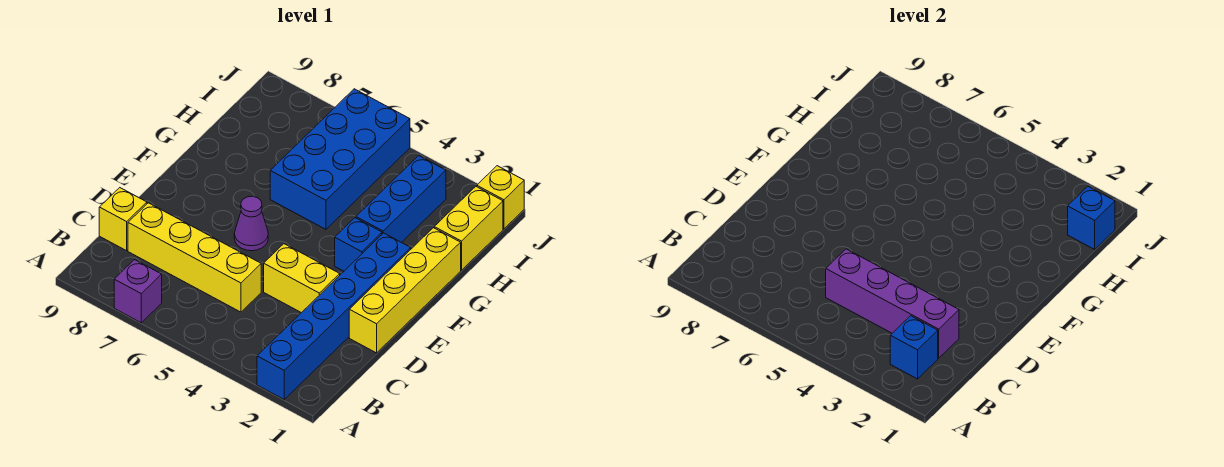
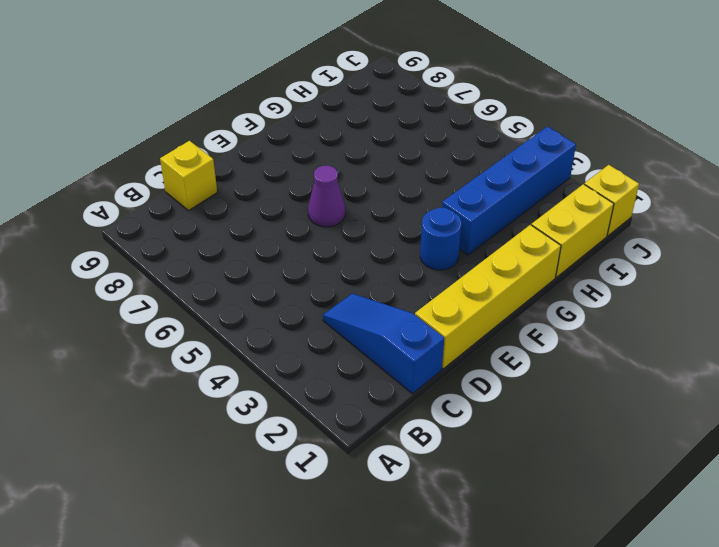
blue 1x3 slope [323,293,444,394] -> blue 1x6 brick [257,233,411,399]
blue 1x1 round brick [420,208,461,270] -> blue 1x1 brick [335,218,382,271]
blue 1x4 brick [442,126,576,255] -> blue 1x3 brick [356,156,446,243]
none -> purple 1x1 brick [114,260,162,323]
none -> yellow 1x4 brick [128,203,261,312]
none -> yellow 1x2 brick [264,244,340,313]

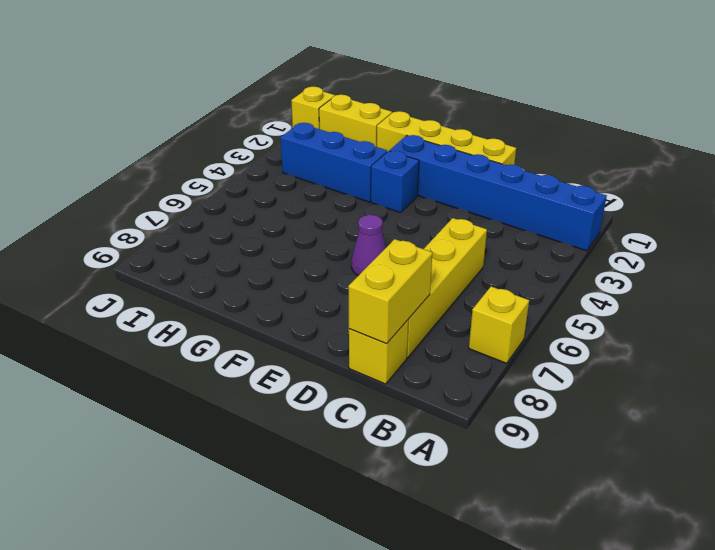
yellow 1x1 brick [469,286,529,363] -> purple 1x1 brick [114,260,162,323]
yellow 1x2 brick [348,239,432,344] -> yellow 1x2 brick moved to [264,244,340,313]
none -> blue 2x4 brick [270,89,410,229]
none -> blue 1x1 brick [890,316,938,379]
none -> purple 1x4 brick [826,249,959,358]

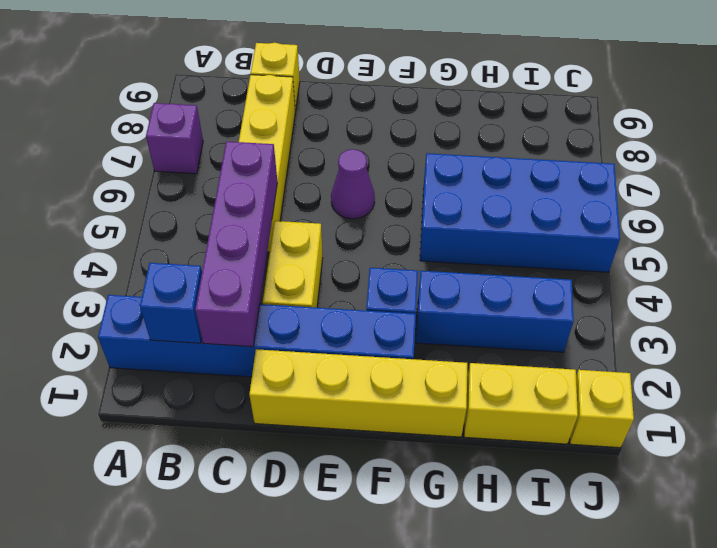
none -> blue 1x1 brick [1068,187,1115,249]

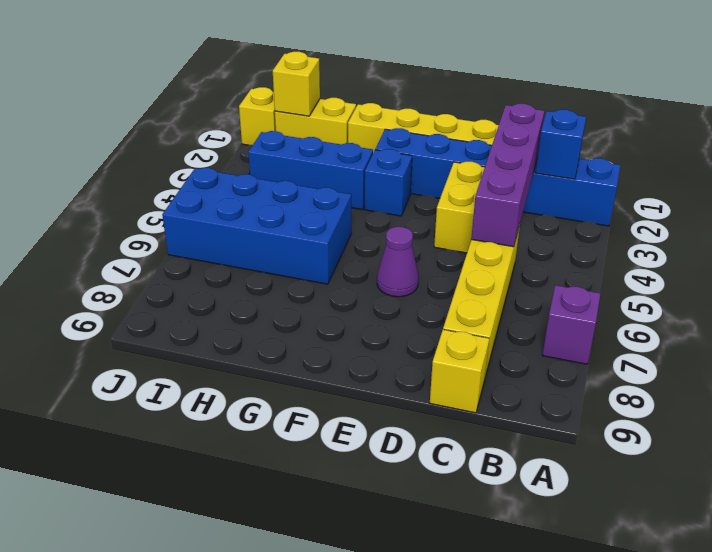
yellow 1x1 brick [273,52,320,116] -> blue 1x1 brick [1068,187,1115,249]

